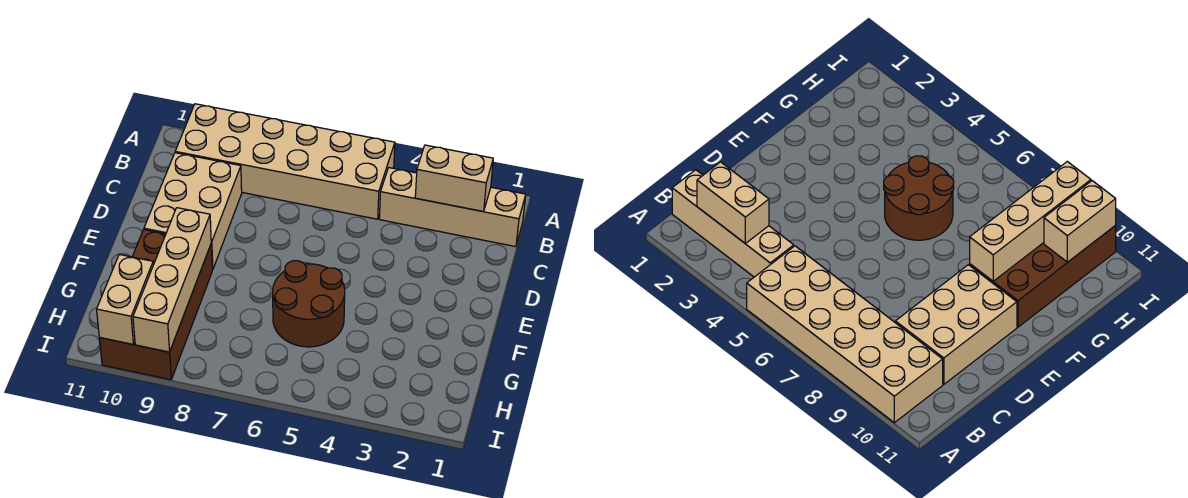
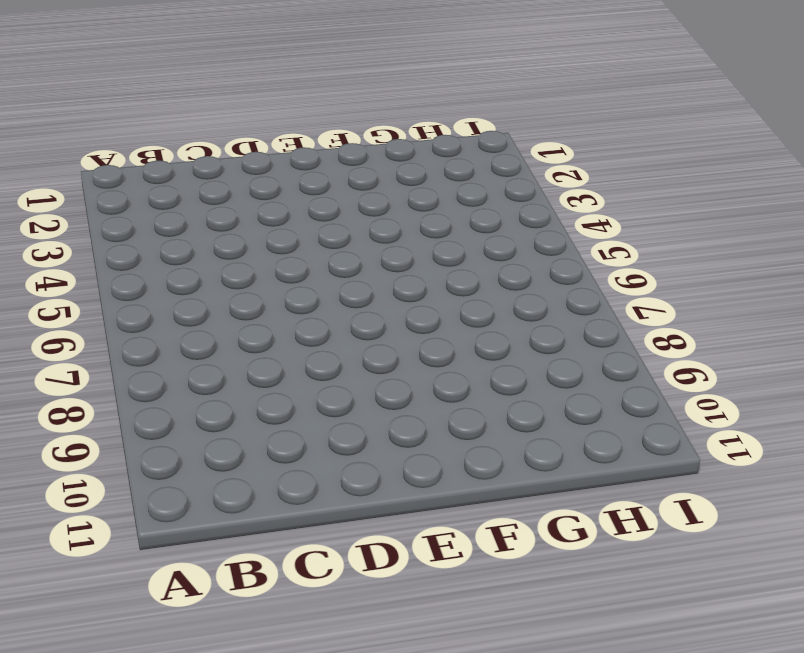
none -> tan 2x6 brick [175,104,395,219]
none -> tan 1x4 brick [379,168,526,247]

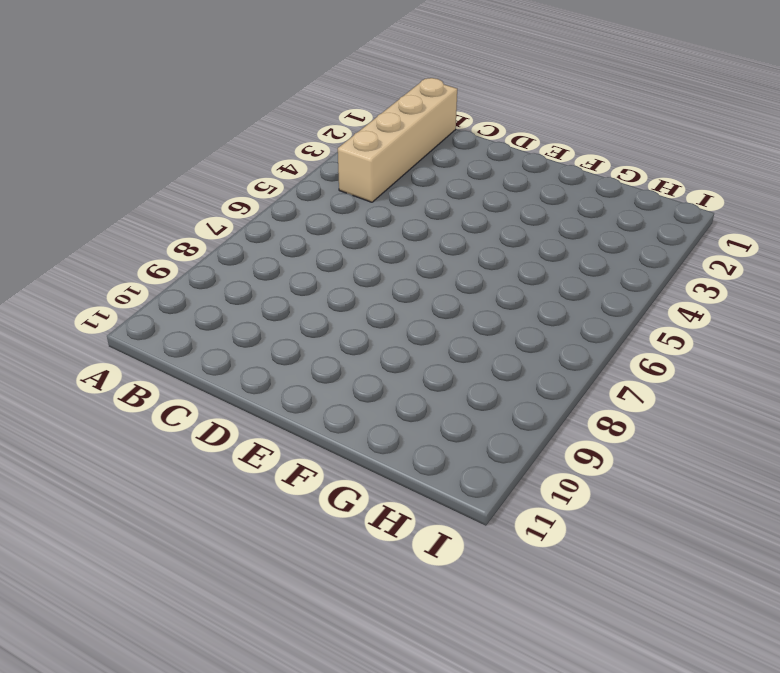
none -> tan 2x6 brick [175,104,395,219]
none -> tan 2x3 brick [144,153,242,270]

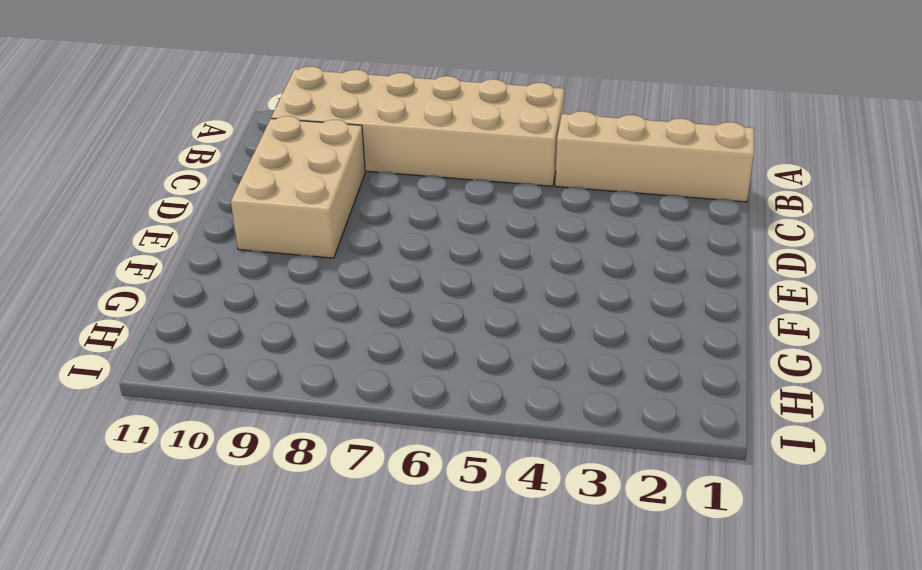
none -> brown 2x2 round brick [273,261,345,347]
none -> brown 2x4 brick [99,230,212,380]

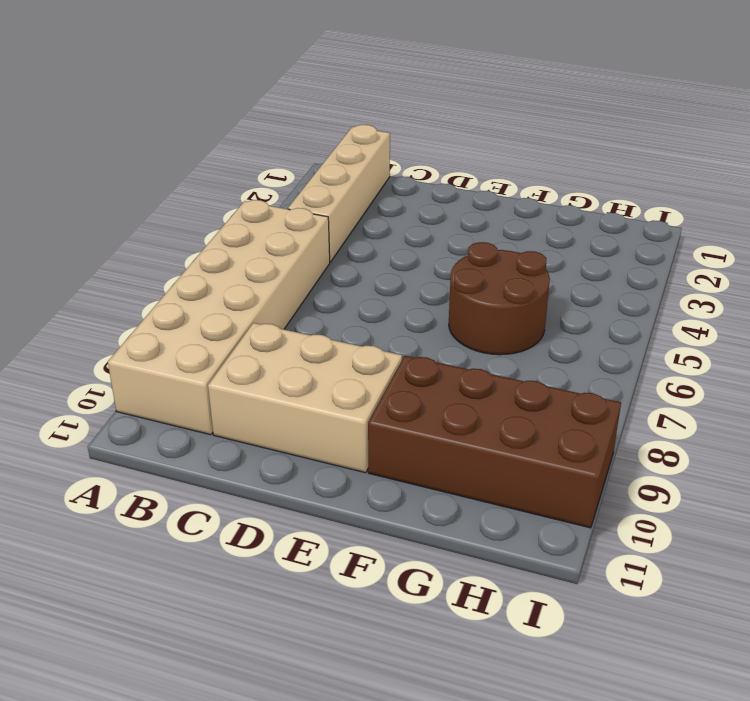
none -> tan 1x2 brick [415,145,493,212]
none -> tan 1x4 brick [133,208,211,352]

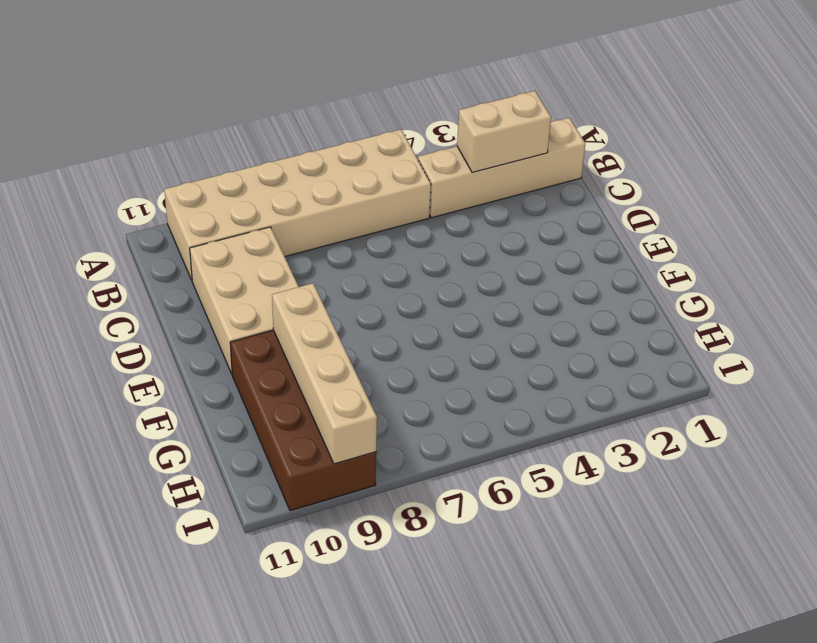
none -> brown 2x2 round brick [273,261,345,347]
none -> tan 1x2 brick [97,254,153,344]

